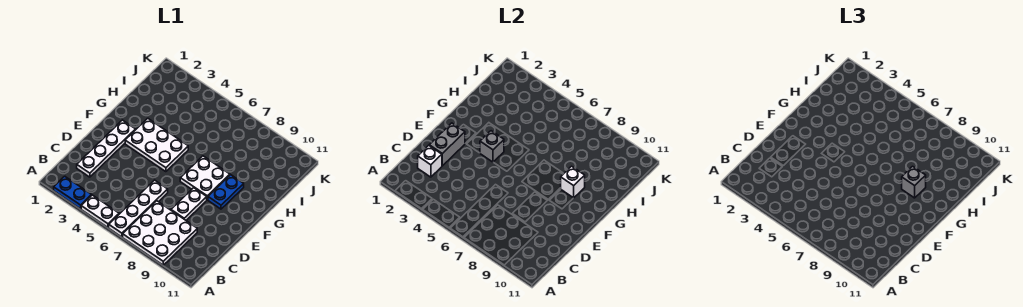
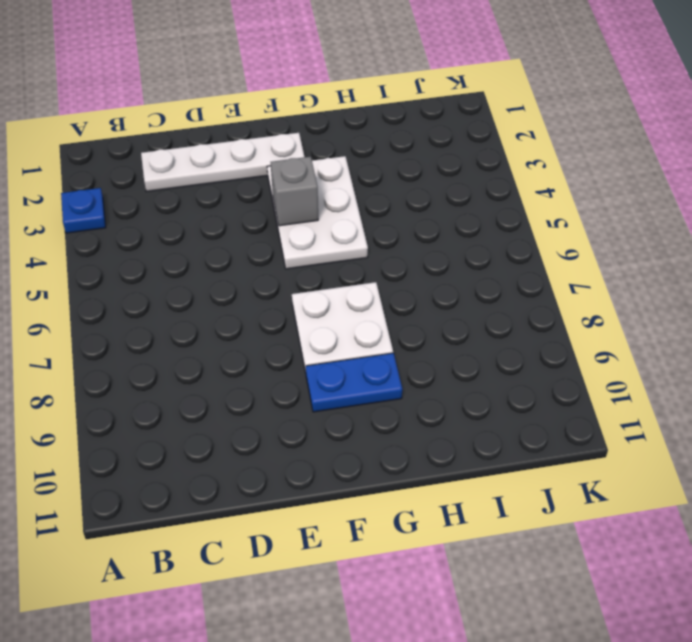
blue 1x1 plate [61,188,106,233] -> blue 1x2 plate [54,176,92,209]
none -> white 1x2 plate [81,195,119,228]
none -> white 1x4 plate [109,180,168,237]
none -> white 3x3 plate [123,201,197,265]

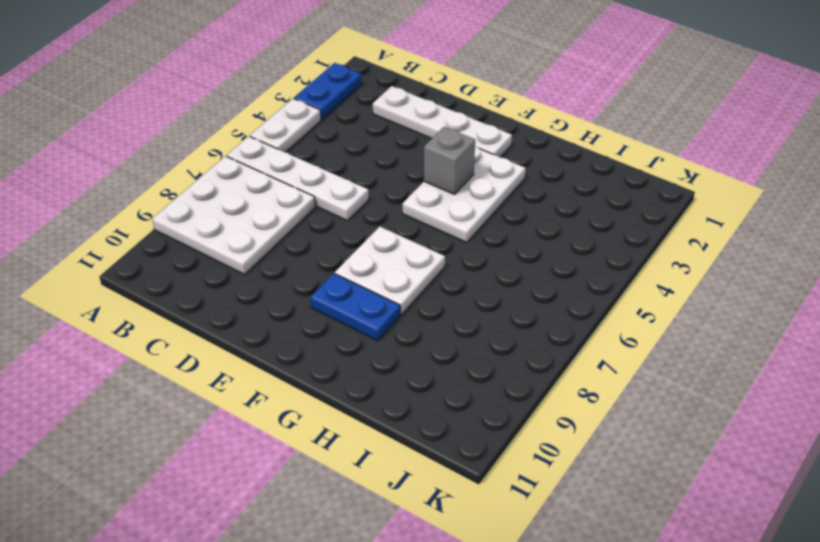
none -> white 1x2 plate [171,188,207,220]
none -> white 1x1 brick [418,145,442,177]
none -> grey 1x2 brick [429,123,465,166]

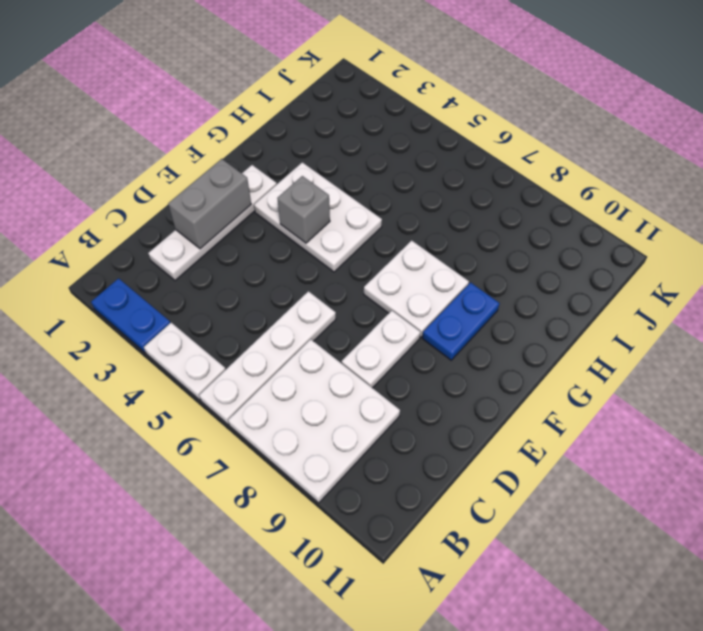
none -> white 1x1 brick [418,145,442,177]
none -> white 1x1 brick [561,166,585,198]
none -> grey 1x1 brick [902,166,926,198]

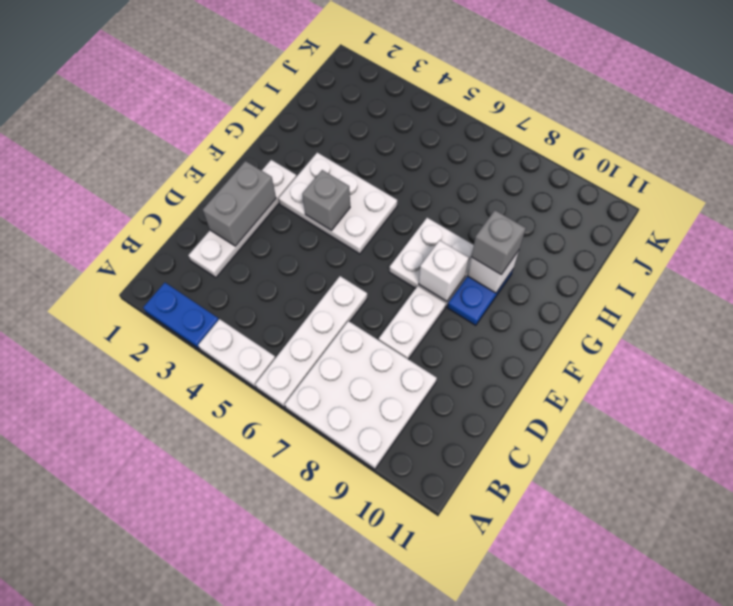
white 1x1 brick [419,240,469,301] -> white 1x1 brick moved to [418,145,442,177]

